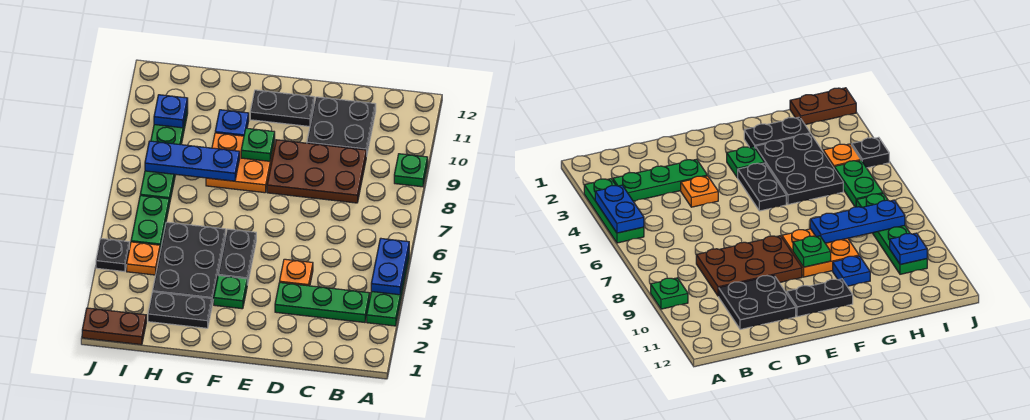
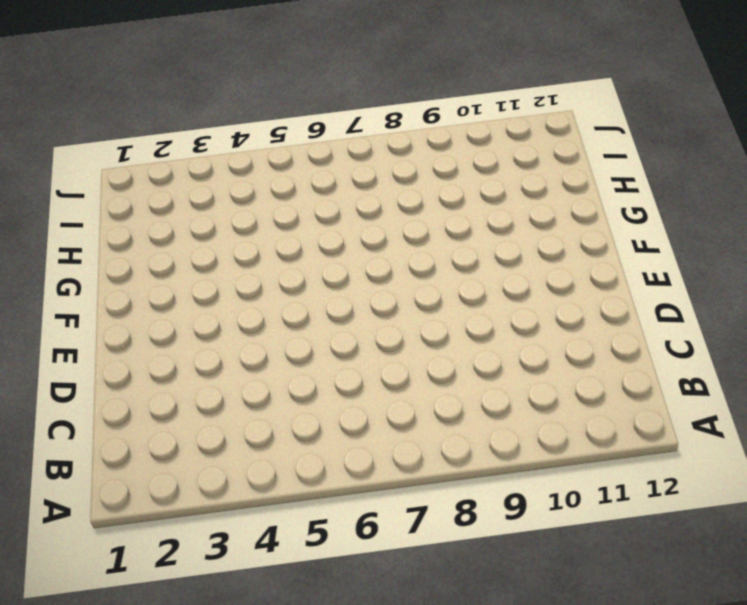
none -> green 1x3 plate [367,254,409,326]
none -> green 1x1 plate [394,154,428,187]
none -> green 1x3 plate [275,283,370,323]

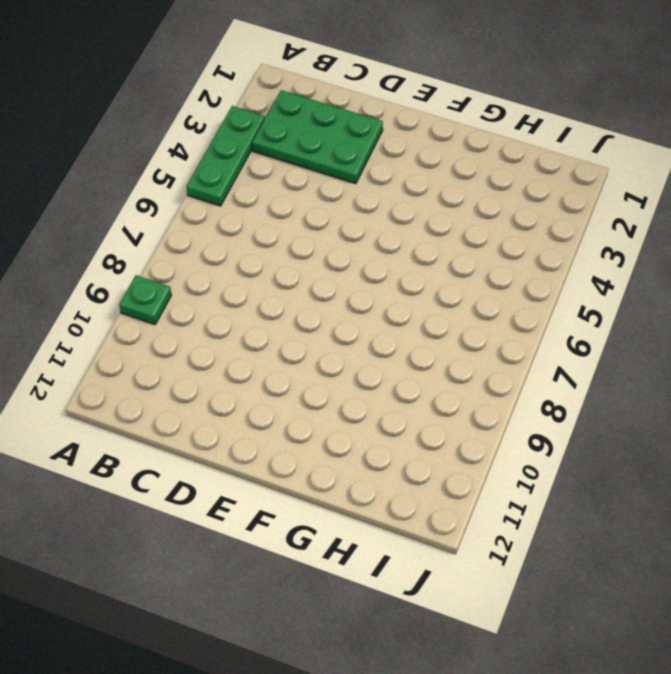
green 2x3 plate [252,90,383,184] -> green 1x3 plate [275,283,370,323]
none -> brown 2x3 plate [267,140,366,203]
none -> black 2x2 plate [307,97,376,156]
none -> orange 1x1 plate [280,259,313,286]

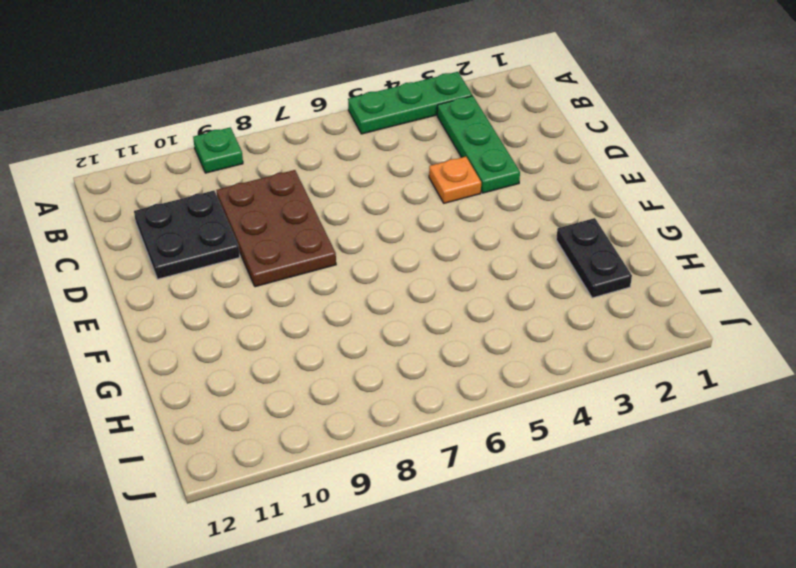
none -> black 1x2 plate [250,90,314,127]
none -> green 1x1 plate [214,276,247,309]
none -> black 1x2 plate [218,229,256,285]

